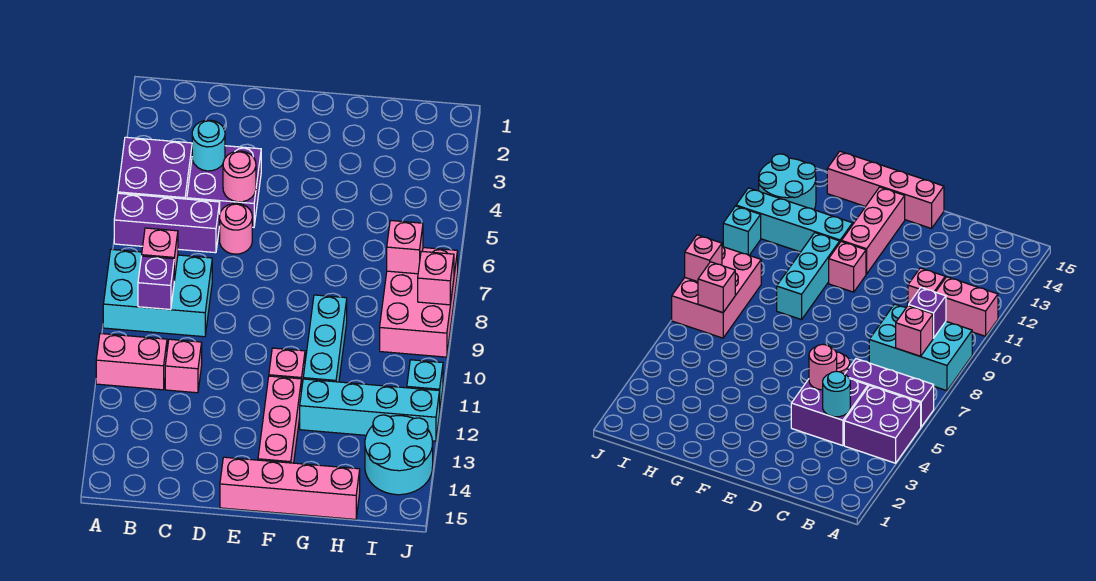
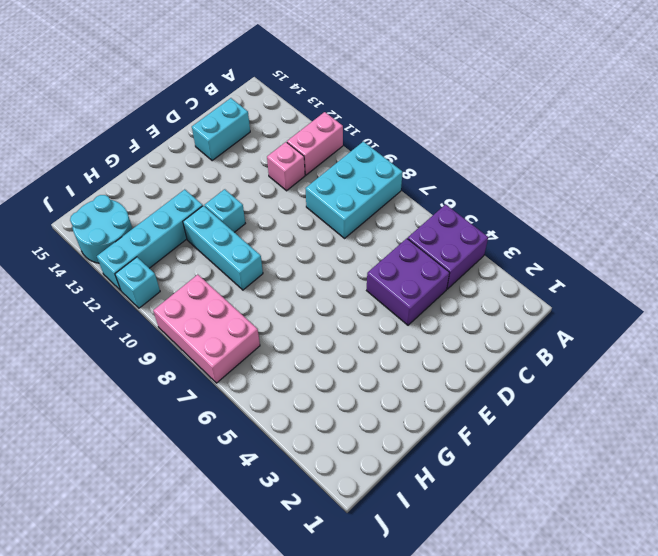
cyan 1x2 brick [192,98,250,161] -> none
cyan 1x1 brick [205,189,245,232] -> pink 1x1 brick [269,348,305,391]
none -> purple 1x3 brick [114,193,220,253]
none -> pink 1x1 round brick [220,203,252,254]
none -> pink 1x4 brick [220,457,360,519]

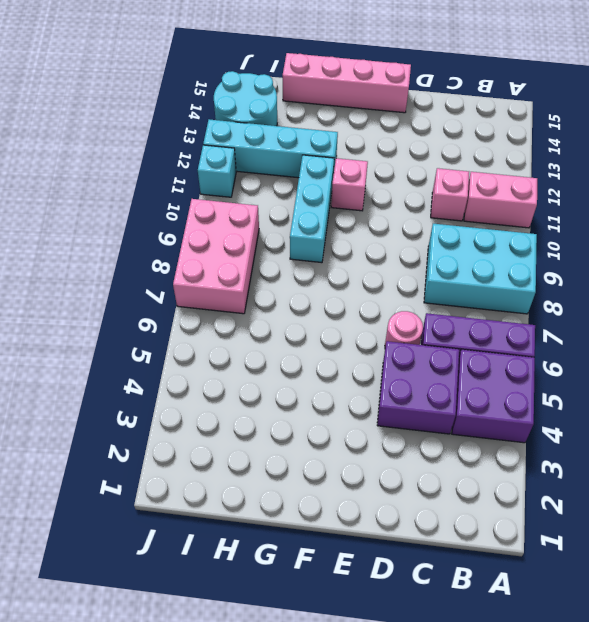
none -> pink 1x3 brick [258,376,301,463]
none -> pink 1x1 brick [142,228,178,281]
none -> purple 1x1 brick [138,256,174,310]

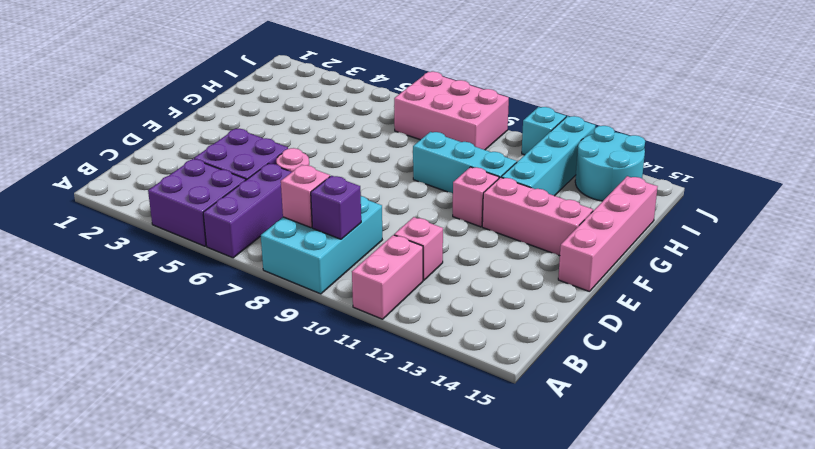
none -> cyan 1x1 round brick [192,120,225,171]
none -> pink 1x1 round brick [223,151,256,202]
none -> pink 1x1 brick [387,220,423,274]

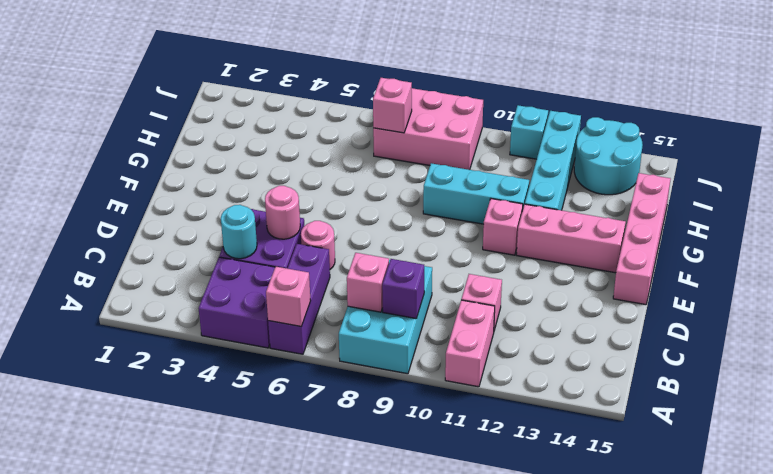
pink 1x1 brick [266,267,311,326] -> pink 1x1 brick moved to [418,251,454,305]

